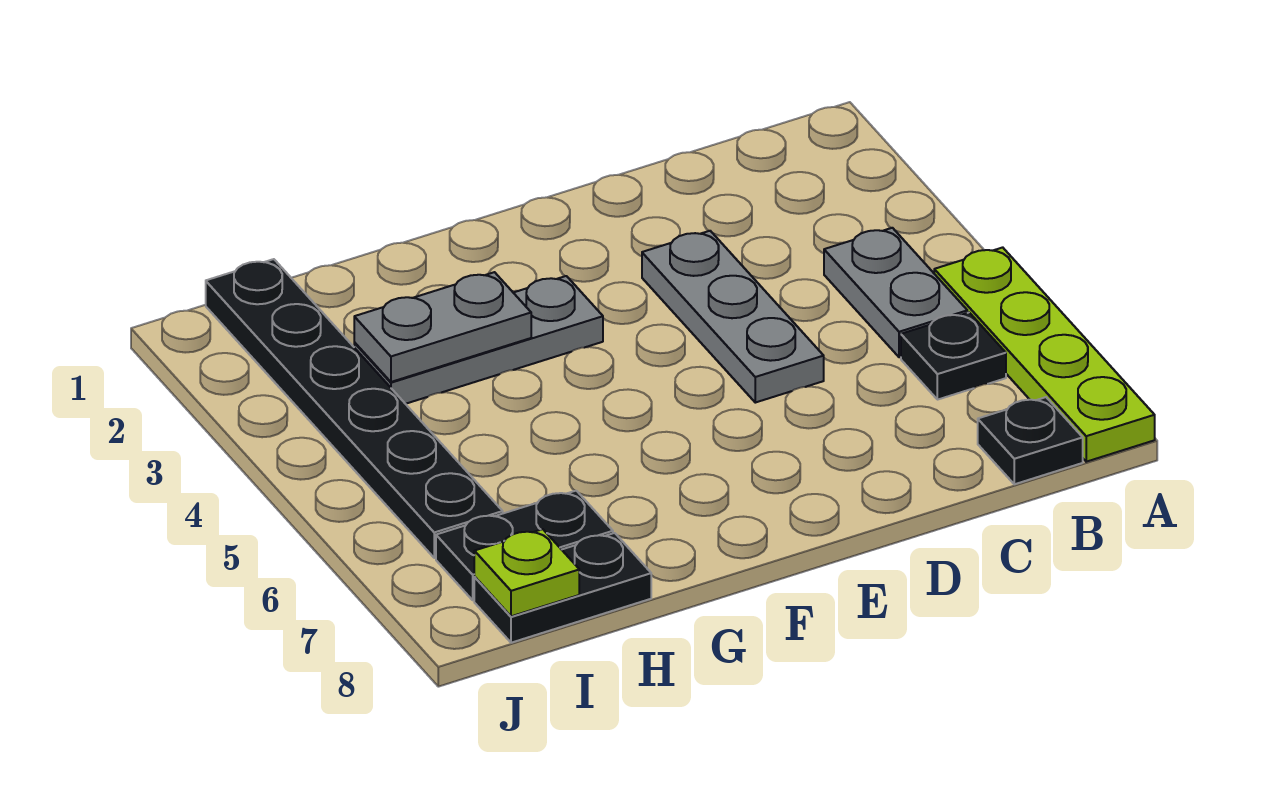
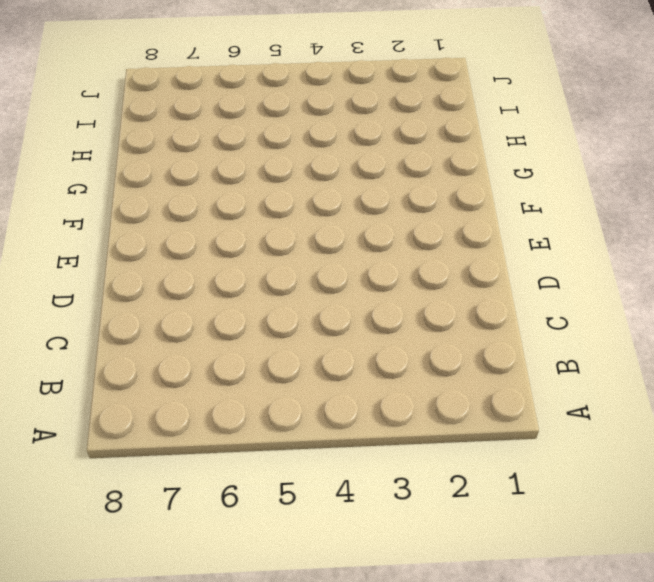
none -> lime 1x4 plate [934,247,1155,462]
none -> grey 1x2 plate [824,228,967,357]

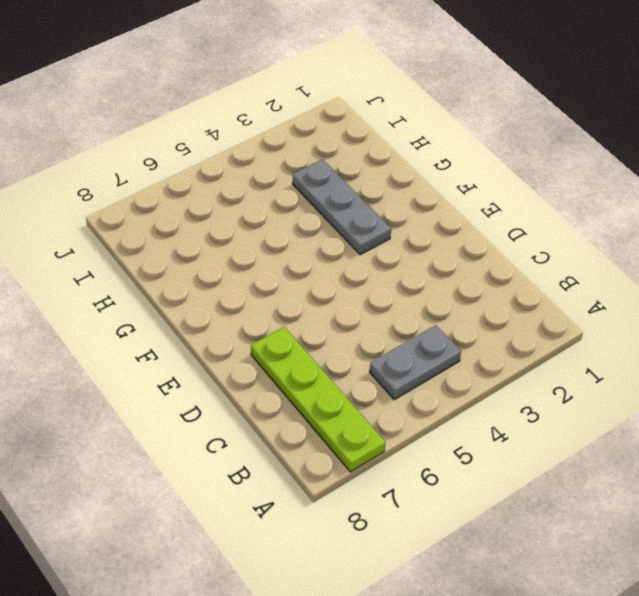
lime 1x4 plate [251,327,386,472] -> lime 1x4 plate turned to [934,247,1155,462]
none -> black 1x1 plate [901,313,1006,400]
none -> black 1x1 plate [978,397,1083,484]

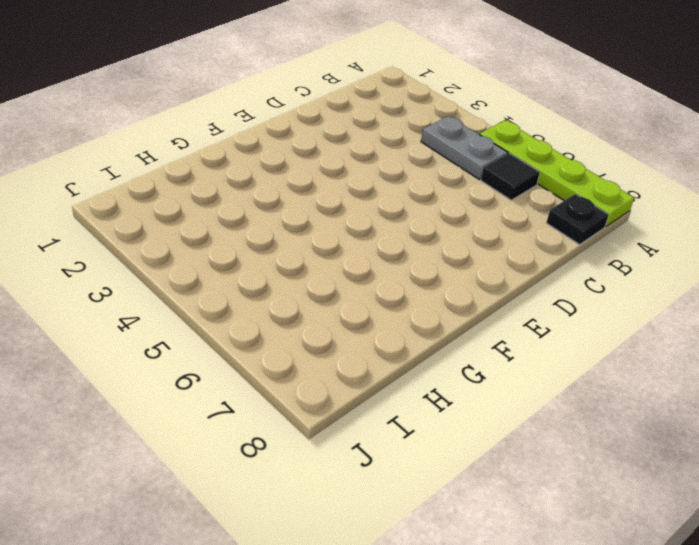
black 1x1 tile [481,153,540,200] -> black 1x1 plate [901,313,1006,400]
none -> grey 1x3 plate [642,231,824,403]
none -> grey 1x3 plate [354,276,603,404]

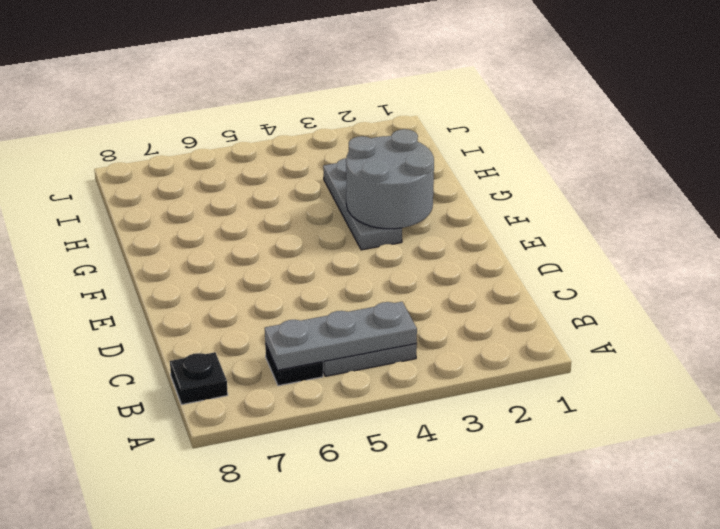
grey 1x3 plate [265,302,417,370] -> grey 1x3 plate moved to [642,231,824,403]
grey 2x2 round brick [346,129,434,229] -> grey 1x2 plate [354,272,531,382]
none -> lime 1x4 plate [934,247,1155,462]
none -> black 1x2 plate [436,491,613,600]

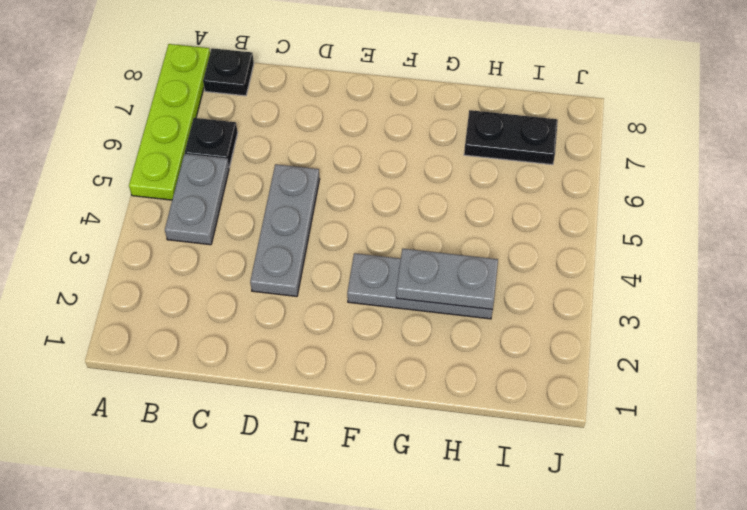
none -> black 1x2 plate [474,533,651,643]
none -> black 1x6 plate [206,259,503,558]

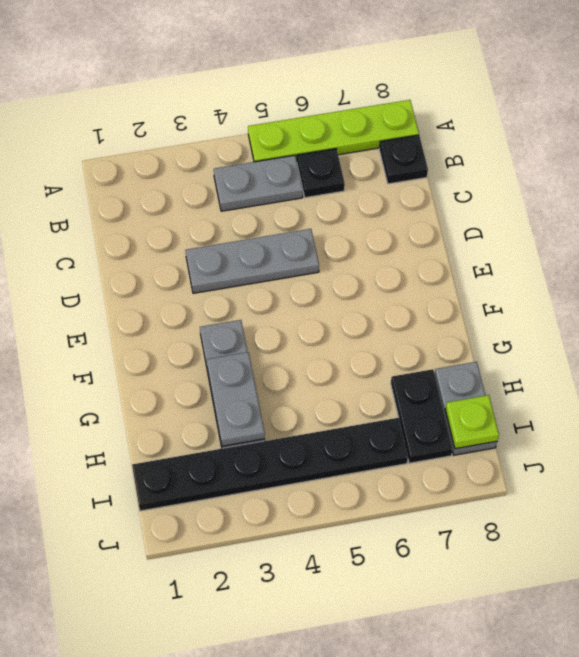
grey 1x2 plate [435,362,497,455] -> black 1x2 plate [474,533,651,643]

